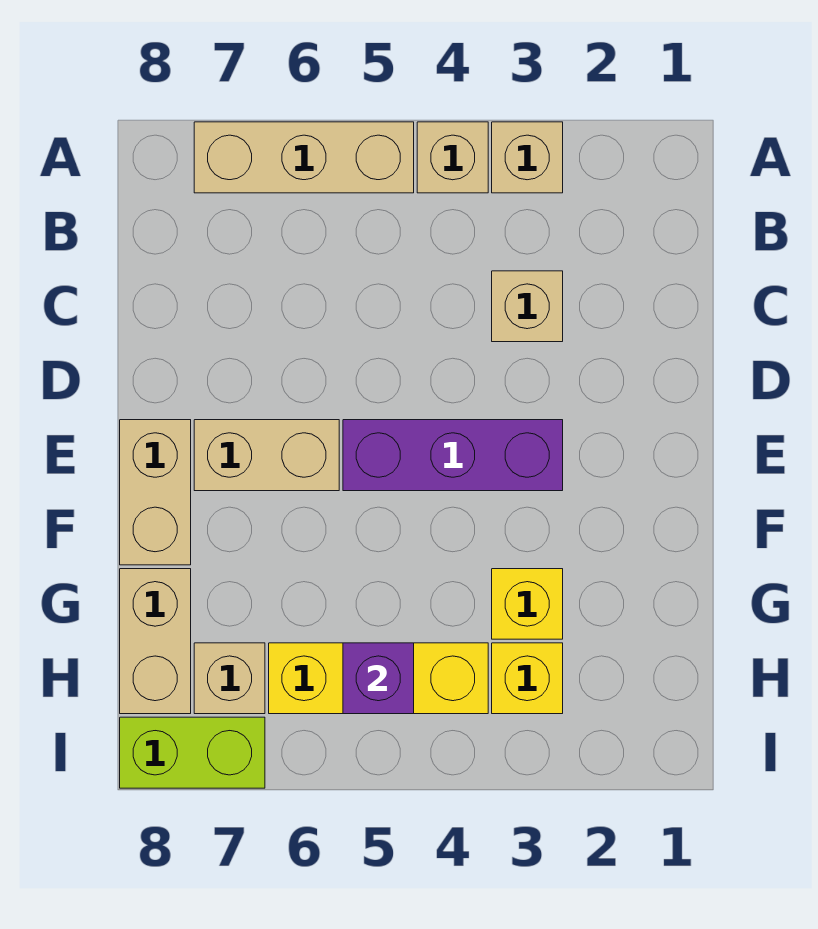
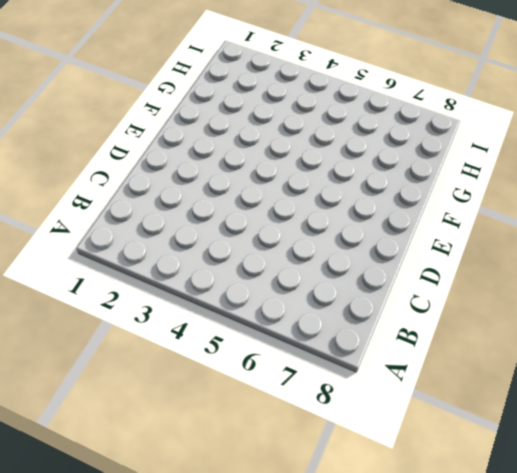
none -> tan 1x1 brick [492,122,563,193]
none -> tan 1x1 brick [417,122,488,193]
none -> tan 1x3 brick [194,122,414,193]

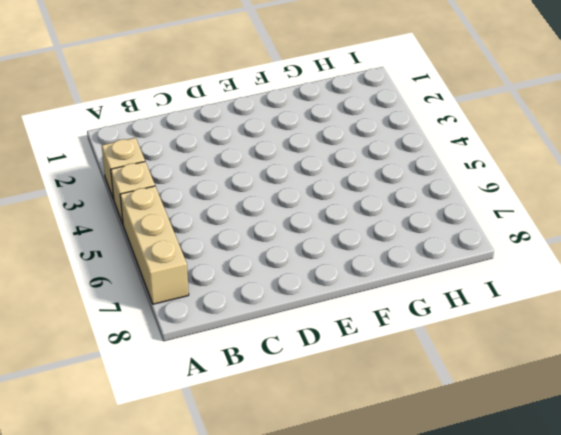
none -> tan 1x1 brick [492,271,563,342]
none -> purple 1x3 brick [343,420,563,491]
none -> tan 1x2 brick [194,420,339,491]

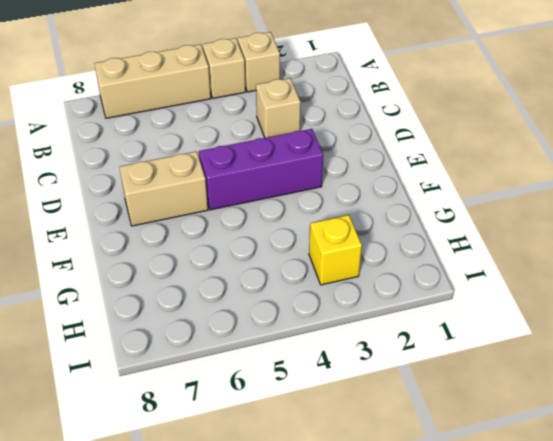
none -> tan 1x2 brick [120,420,191,565]
none -> yellow 1x1 brick [492,569,563,639]
none -> tan 1x2 brick [120,569,191,714]

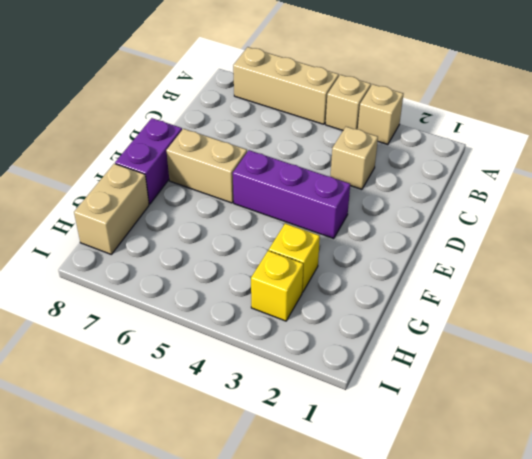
purple 1x2 brick [115,118,182,204] -> tan 1x2 brick [120,420,191,565]
none -> yellow 1x3 brick [269,643,488,714]
none -> tan 1x1 brick [194,643,265,714]
none -> lime 1x2 brick [120,717,265,788]

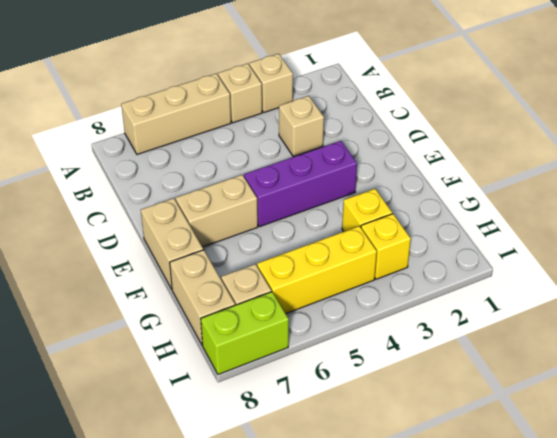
none -> purple 1x1 brick [343,643,414,714]

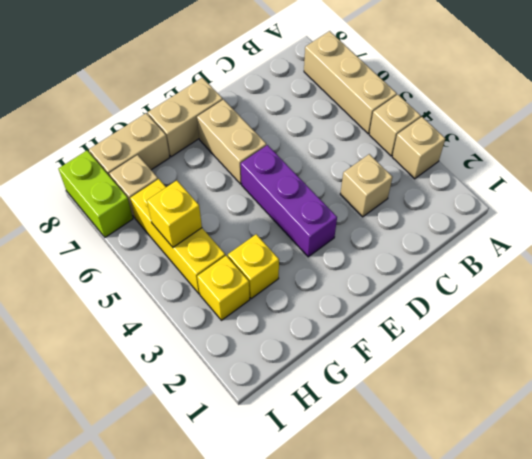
yellow 1x1 brick [147,181,202,247] -> purple 1x1 brick [343,643,414,714]

